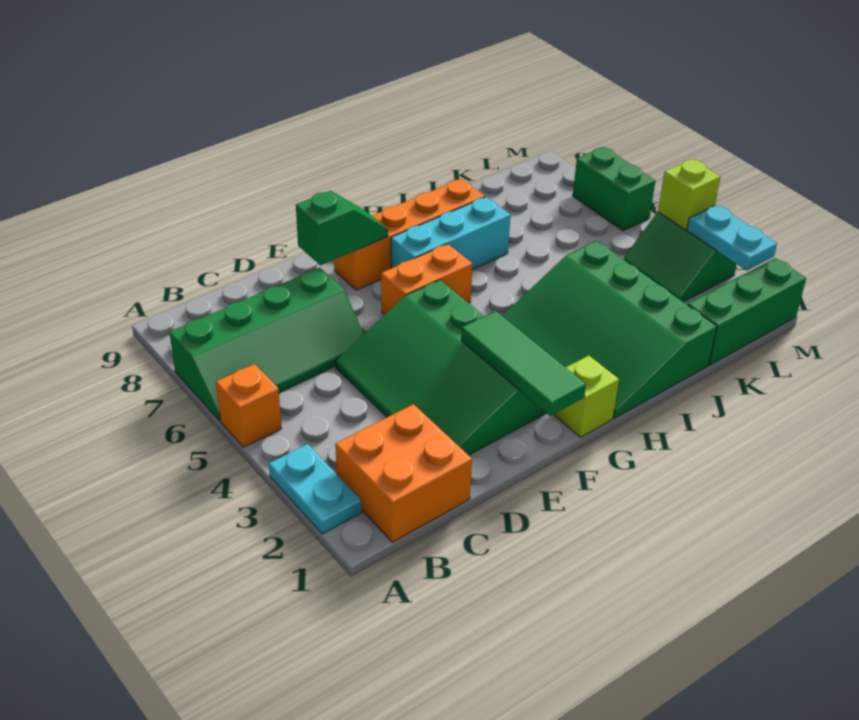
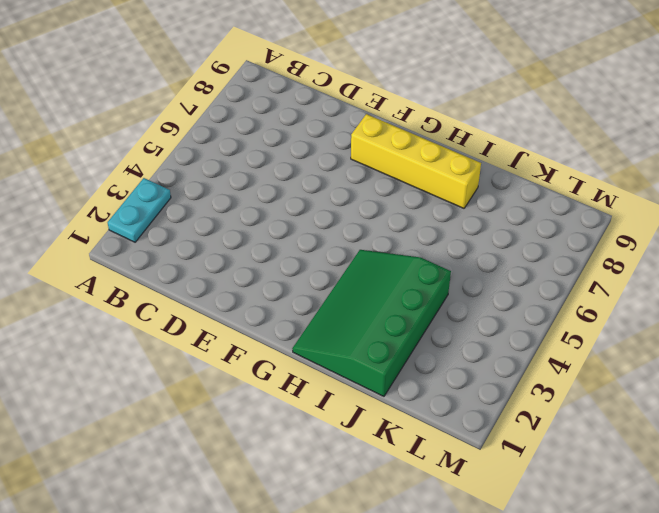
yellow 1x4 brick [351,114,481,208] -> orange 1x4 brick [334,179,485,290]
none -> orange 1x1 brick [216,364,282,447]
none -> green 2x4 slope [169,268,364,421]
none -> orange 2x2 brick [335,404,472,542]

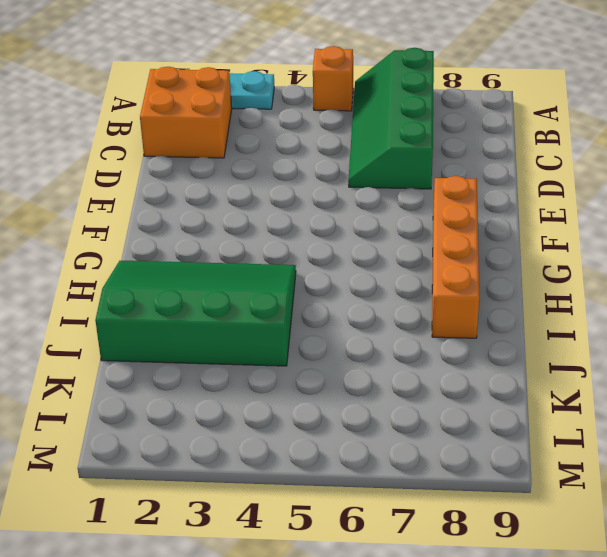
none -> green 3x4 slope [335,280,546,455]
none -> orange 1x2 brick [381,244,472,315]
none -> lime 1x1 brick [553,355,619,437]

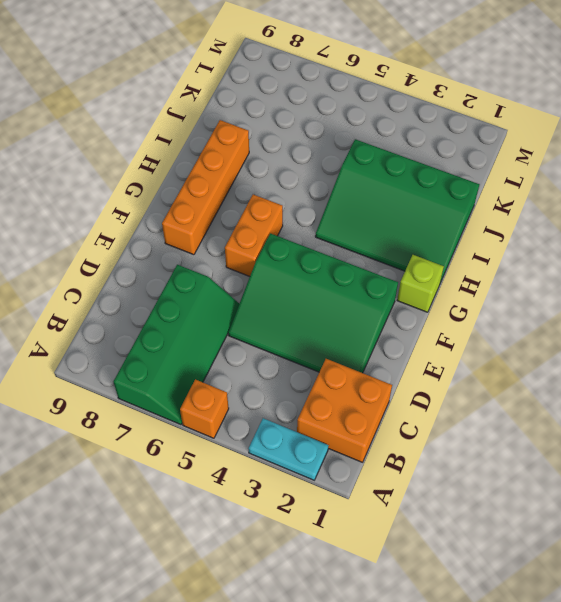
none -> cyan 1x3 brick [391,197,511,269]
none -> green 1x3 brick [688,258,806,365]
none -> green 2x2 slope [624,212,737,302]

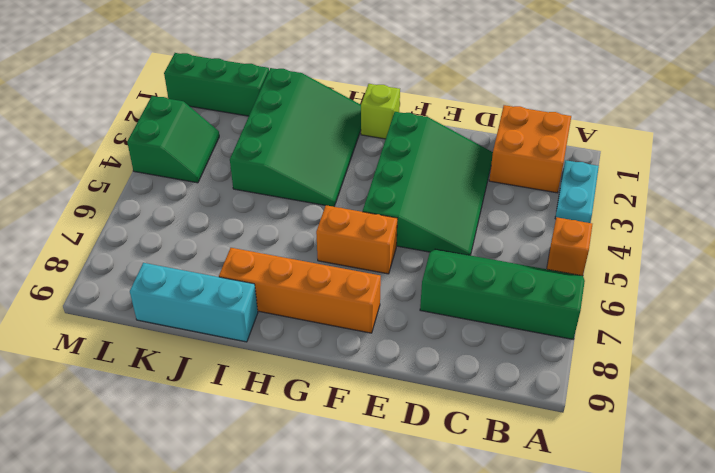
cyan 1x3 brick [130,263,258,342] -> cyan 1x3 brick moved to [391,197,511,269]
none -> green 1x2 brick [573,147,655,231]
none -> green 1x2 slope [296,191,388,265]
none -> green 1x3 tile [461,311,586,416]

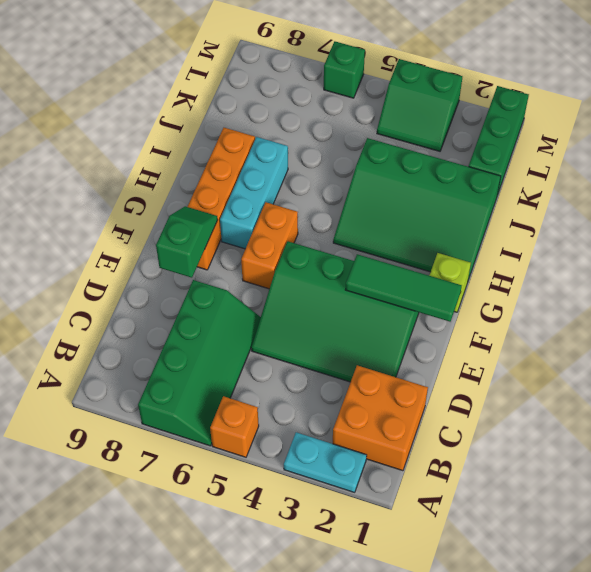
green 1x1 brick [324,41,365,98] -> green 1x2 brick [573,147,655,231]
none -> cyan 1x2 plate [687,205,777,270]
none -> lime 1x1 brick [658,159,720,230]

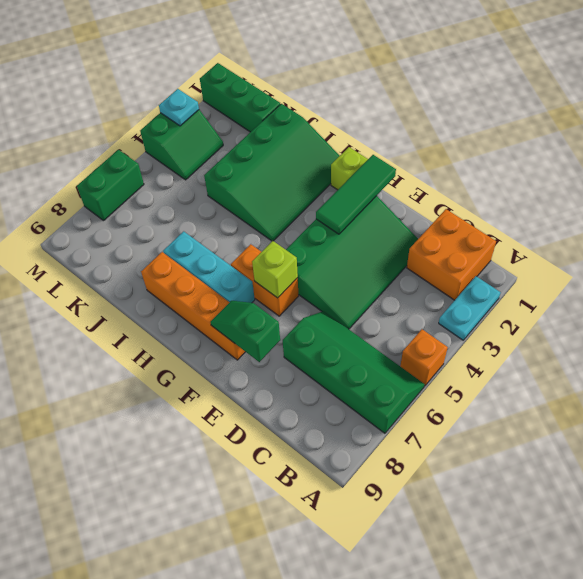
lime 1x1 brick [252,241,298,298] -> lime 1x1 brick moved to [658,159,720,230]
cyan 1x1 plate [159,89,199,126] -> cyan 1x2 plate [687,205,777,270]

